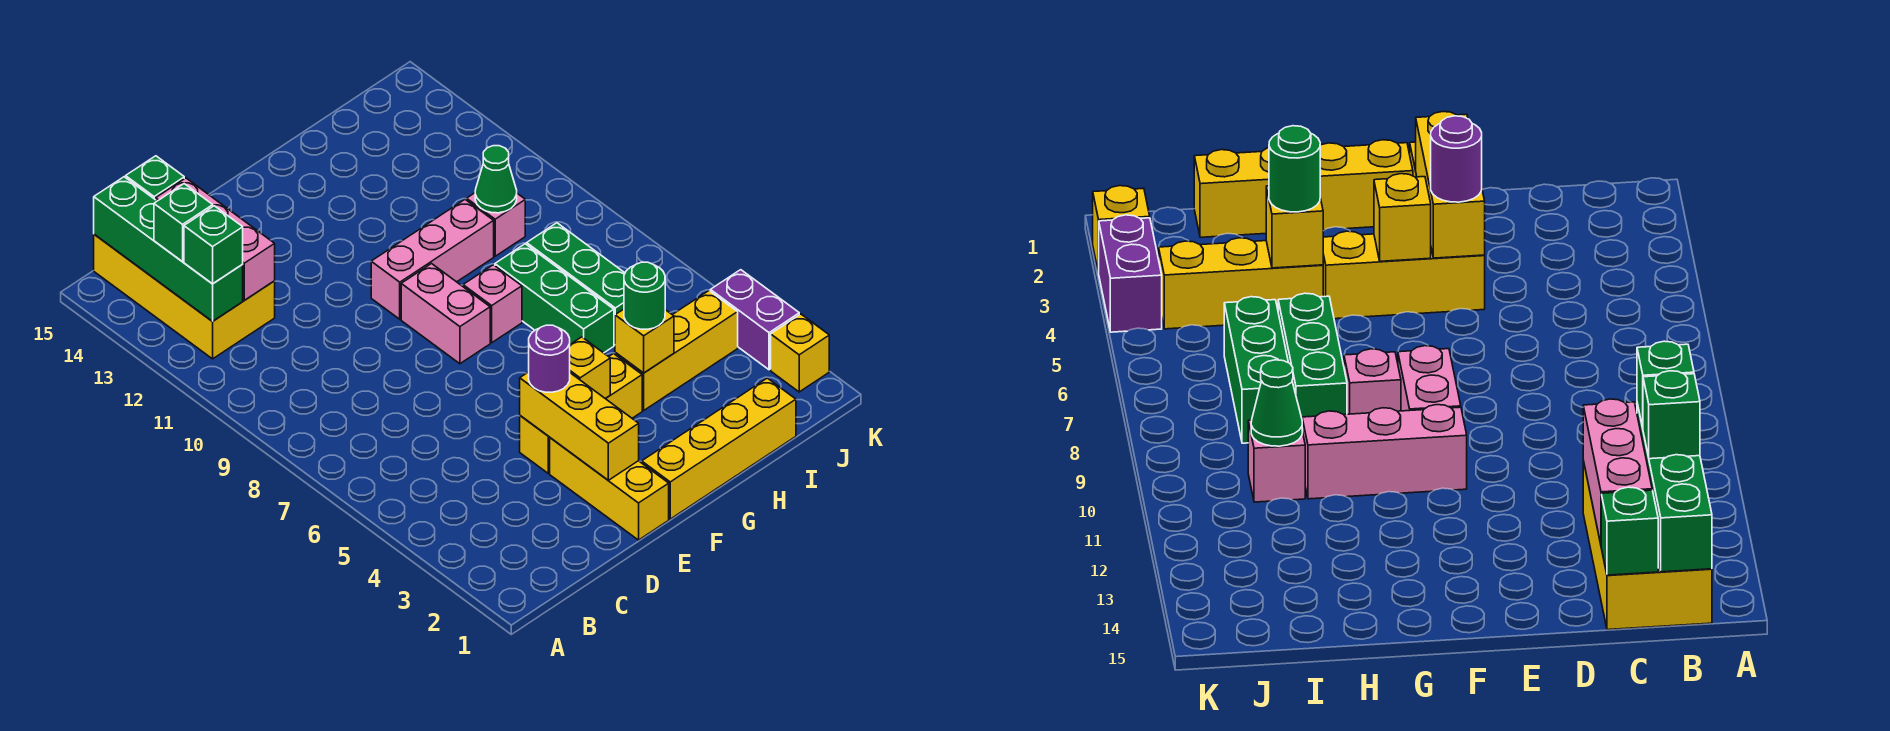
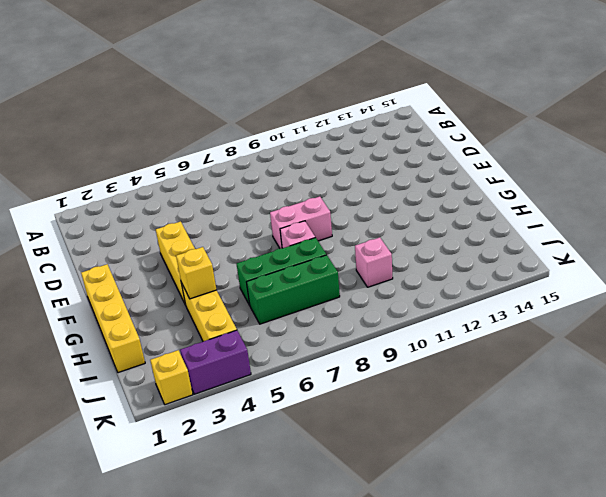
none -> yellow 2x4 brick [94,234,275,359]
none -> yellow 1x3 brick [550,438,669,540]
none -> pink 1x3 brick [371,200,494,319]

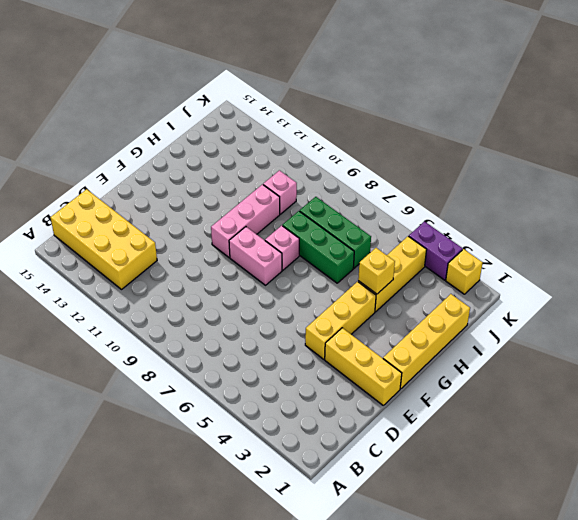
none -> green 1x4 brick [94,177,243,321]
none -> pink 1x3 brick [156,178,275,300]
none -> green 1x1 brick [126,156,184,200]

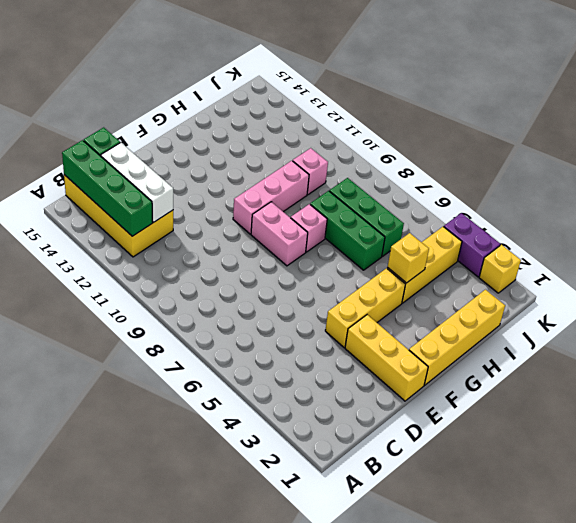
white 1x3 brick [101,143,173,223] -> pink 1x3 brick [156,178,275,300]
none -> yellow 1x3 brick [520,372,639,480]
none -> yellow 1x1 brick [570,337,610,399]
none -> green 1x1 cone [475,146,517,213]

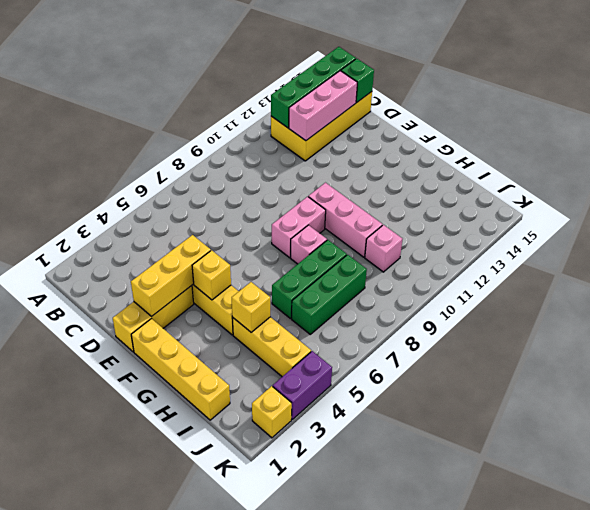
none -> green 1x1 cone [475,146,517,213]
none -> green 1x1 brick [184,206,243,284]
none -> green 1x1 brick [154,184,213,262]

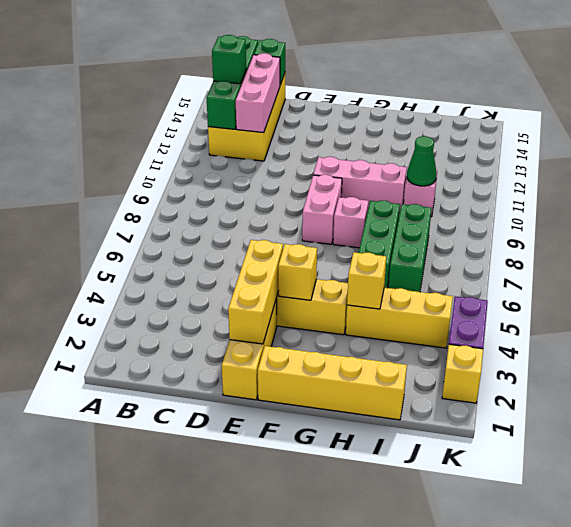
none -> green 1x1 brick [184,206,243,284]
none -> purple 1x1 round brick [529,325,570,392]
none -> green 1x1 round brick [624,262,665,329]

